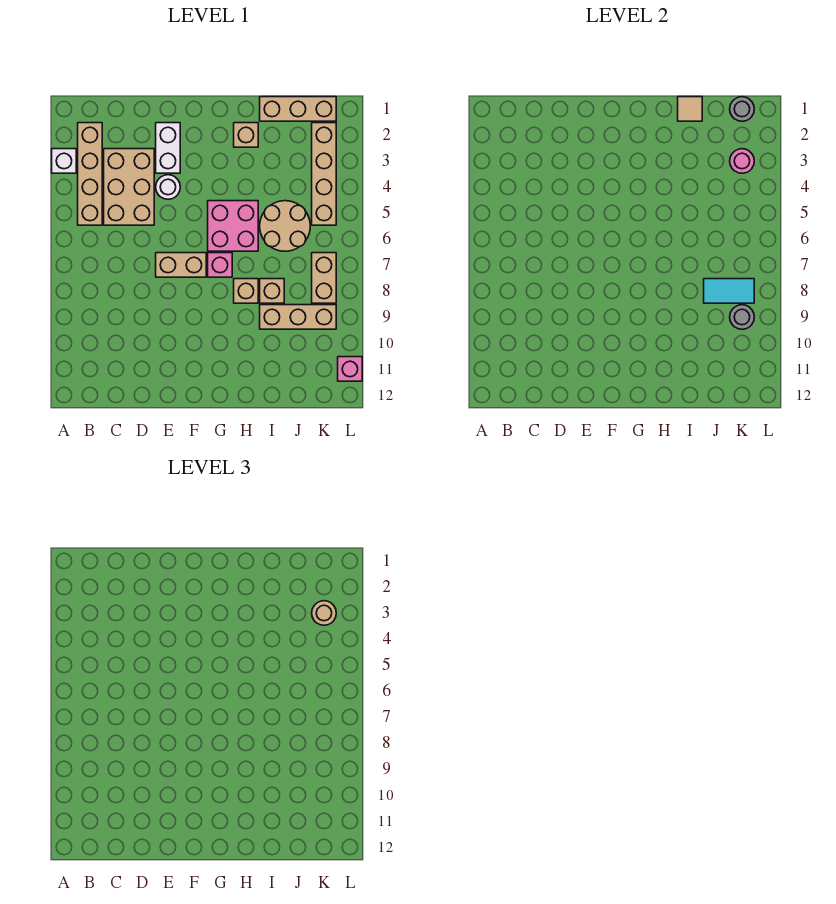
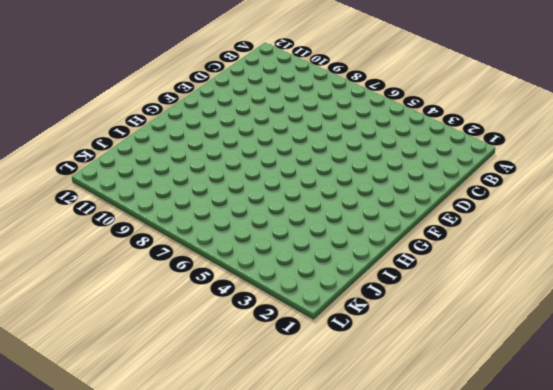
none -> white 1x1 brick [52,149,76,173]
none -> tan 1x4 brick [78,123,102,225]
none -> tan 2x3 brick [104,149,154,225]

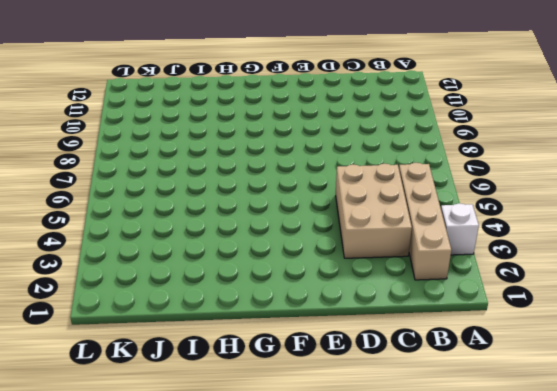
none -> white 1x2 brick [156,123,180,173]
none -> white 1x1 round brick [156,175,180,199]
none -> tan 1x2 brick [156,253,206,277]

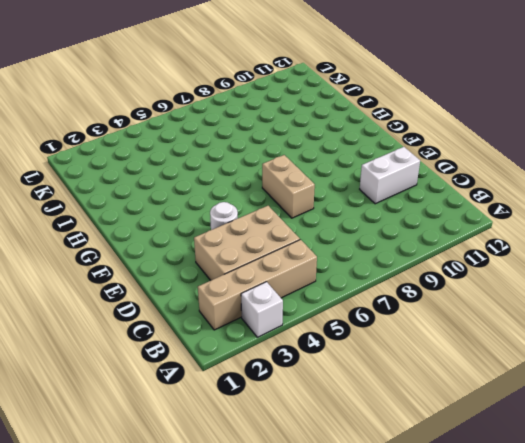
white 1x2 brick [360,147,420,204] -> white 1x2 brick moved to [156,123,180,173]
none -> pink 2x2 brick [208,201,258,251]
none -> pink 1x1 brick [208,253,232,277]
none -> tan 1x1 brick [234,123,258,147]

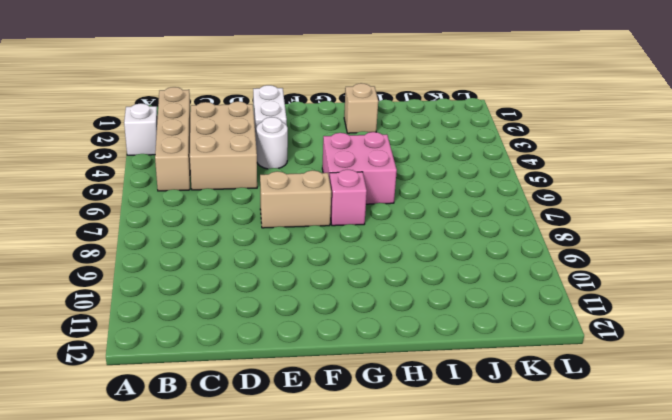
none -> tan 1x1 brick [234,279,258,303]
none -> tan 1x3 brick [260,97,336,121]
none -> tan 2x2 round brick [260,201,310,251]

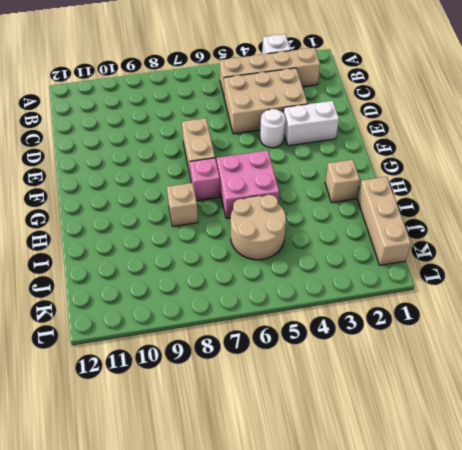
none -> tan 1x1 brick [260,279,284,303]
none -> tan 1x3 brick [260,305,336,329]
none -> tan 1x4 brick [312,123,336,225]

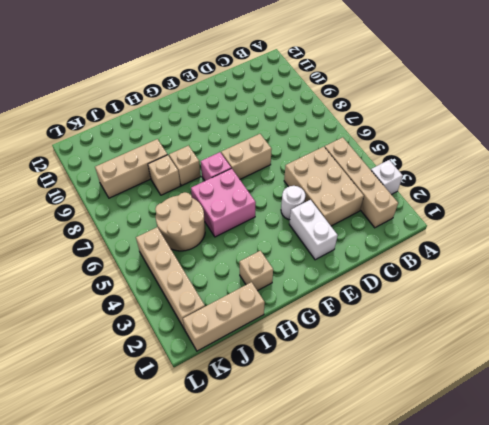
none -> tan 1x2 brick [312,253,336,303]
none -> pink 1x1 brick [338,357,362,381]
none -> tan 1x1 tile [678,97,702,121]

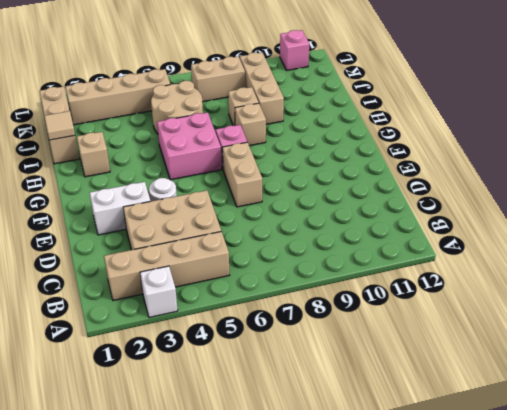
none -> cyan 1x2 tile [704,279,754,303]
none -> grey 1x1 round brick [730,97,754,121]
none -> pink 1x1 round brick [730,149,754,173]

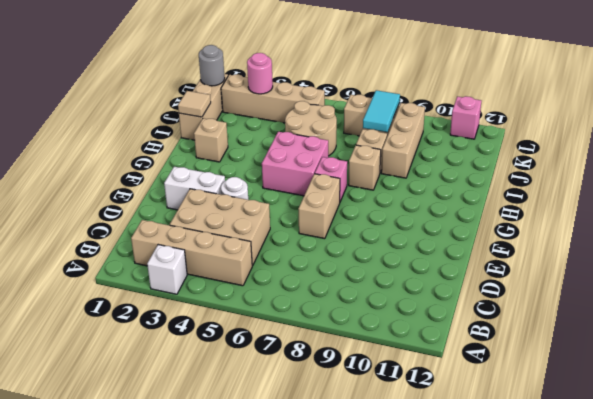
none -> grey 1x1 round brick [730,305,754,329]
none -> tan 1x1 round brick [312,601,336,625]

